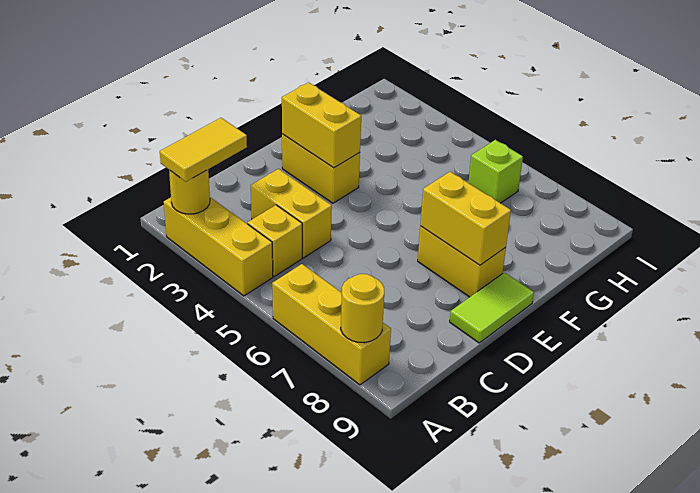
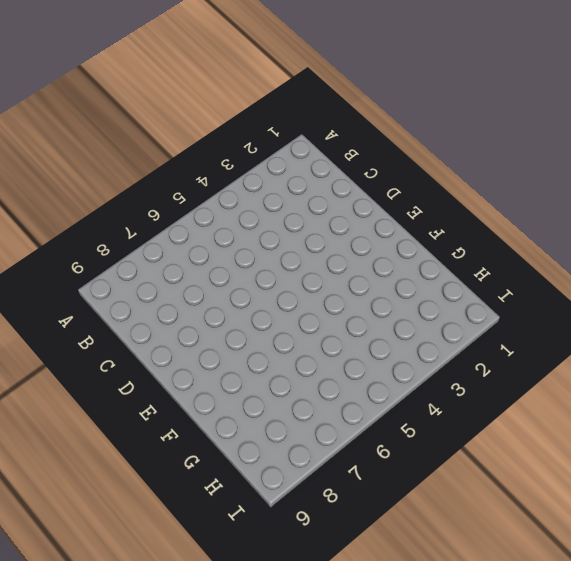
none -> yellow 1x3 brick [164,197,273,296]
none -> yellow 1x3 brick [272,264,391,385]
none -> yellow 1x1 brick [247,205,302,276]

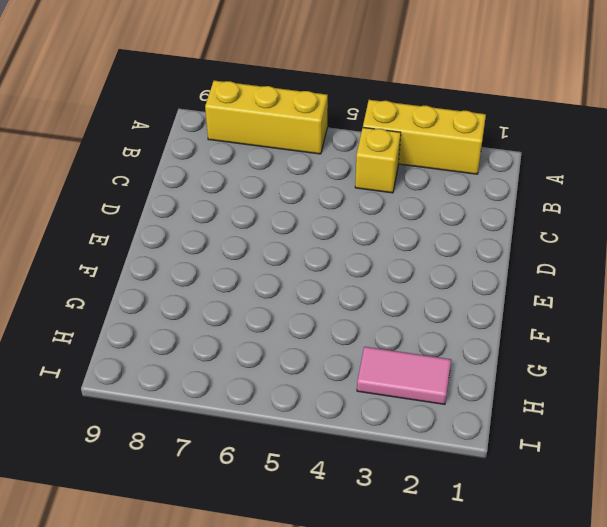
pink 1x2 tile [357,347,451,404] -> none
none -> yellow 1x2 brick [251,169,332,258]
none -> lime 1x2 tile [450,273,534,343]
none -> yellow 1x2 brick [282,134,360,203]

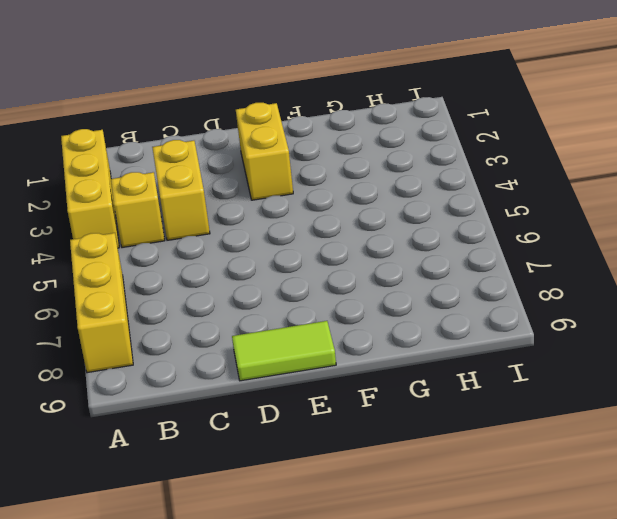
none -> yellow 1x2 brick [418,226,506,297]
none -> lime 1x1 brick [468,140,523,203]
none -> yellow 1x1 round brick [169,170,210,214]

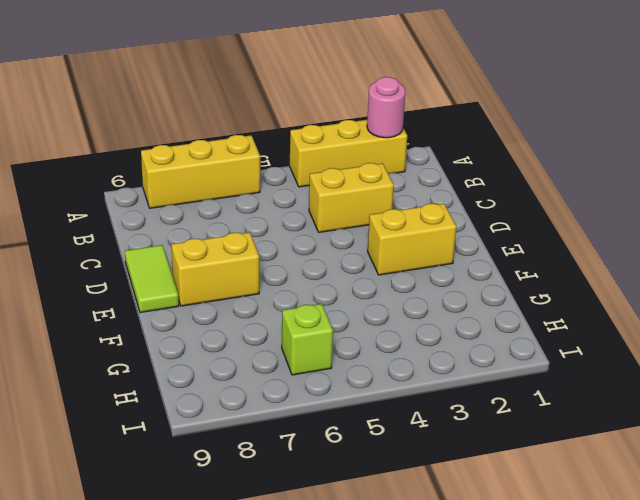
pink 1x1 round brick [367,77,405,138] -> yellow 1x1 round brick [169,170,210,214]
none -> yellow 1x1 brick [247,205,302,276]
none -> yellow 1x1 round brick [341,274,384,343]
none -> yellow 1x2 brick [282,82,361,168]

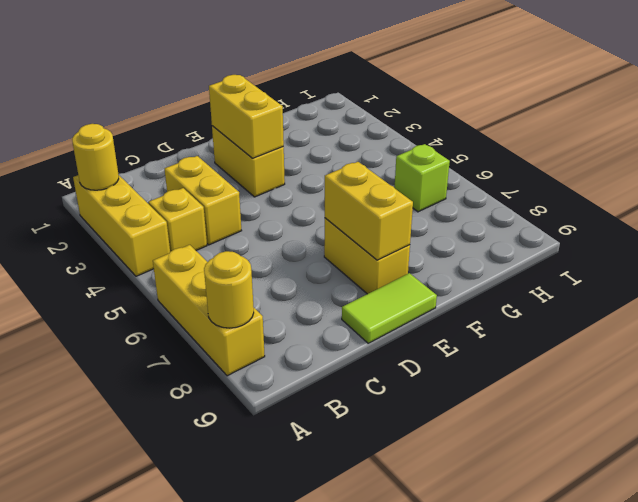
none -> yellow 1x2 tile [160,118,247,182]

